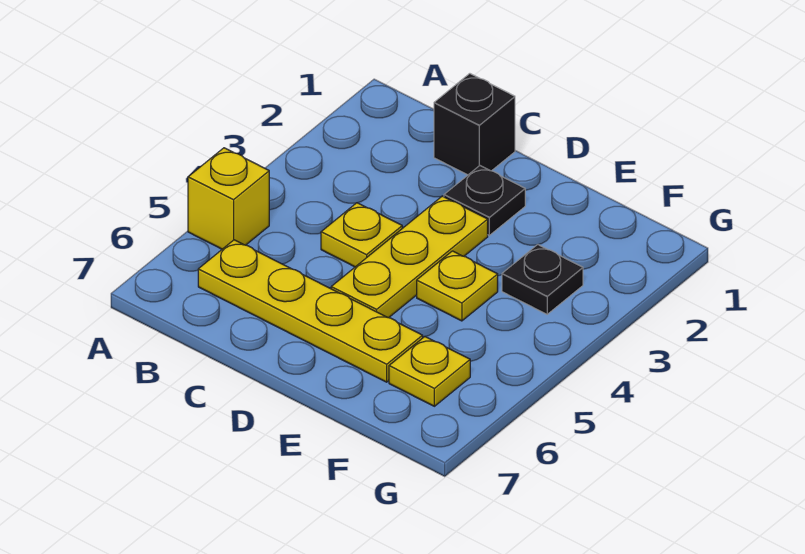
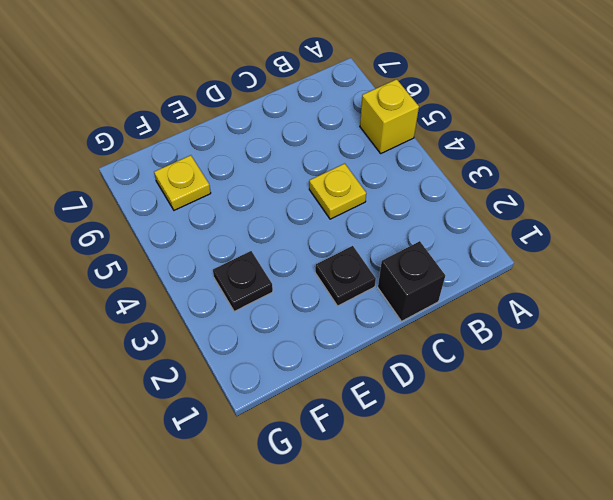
none -> yellow 1x4 plate [198,240,423,382]
none -> yellow 1x3 plate [331,196,488,318]

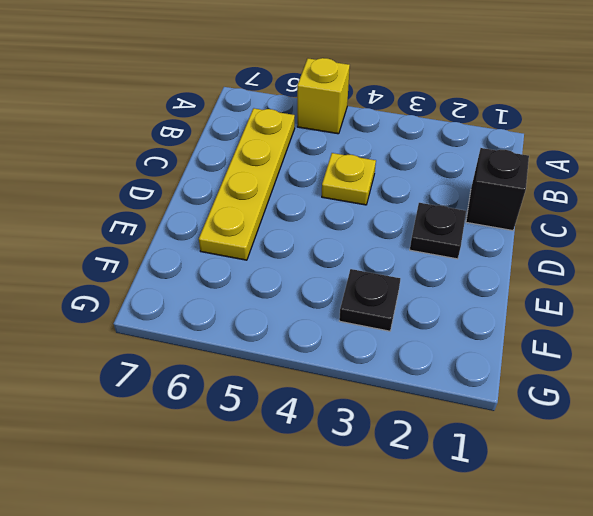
none -> yellow 1x3 plate [331,196,488,318]
none -> yellow 1x1 plate [417,251,498,321]

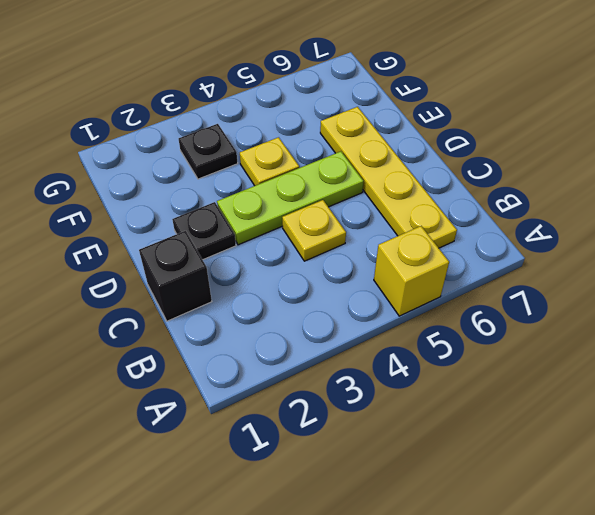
lime 1x3 plate [217,151,364,245] -> yellow 1x3 plate [331,196,488,318]
none -> yellow 1x1 plate [389,337,470,406]

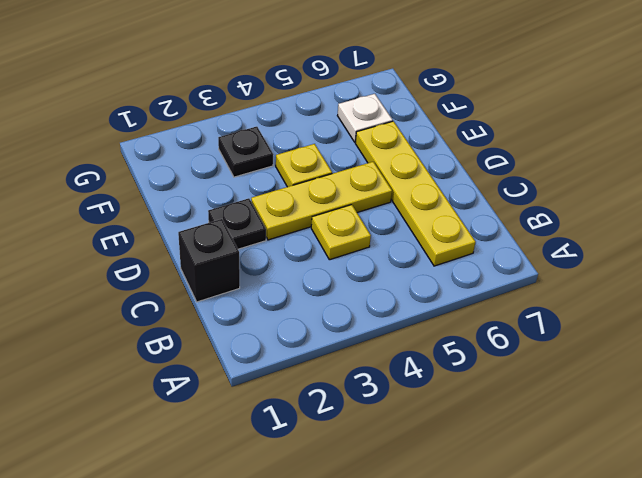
white 1x1 plate [337,94,393,142] -> yellow 1x1 plate [389,337,470,406]
none -> yellow 1x1 brick [188,148,269,249]

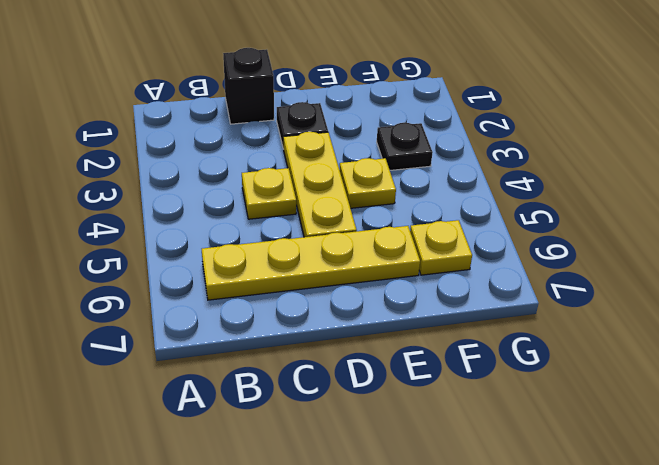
none -> yellow 1x1 brick [188,148,269,249]

